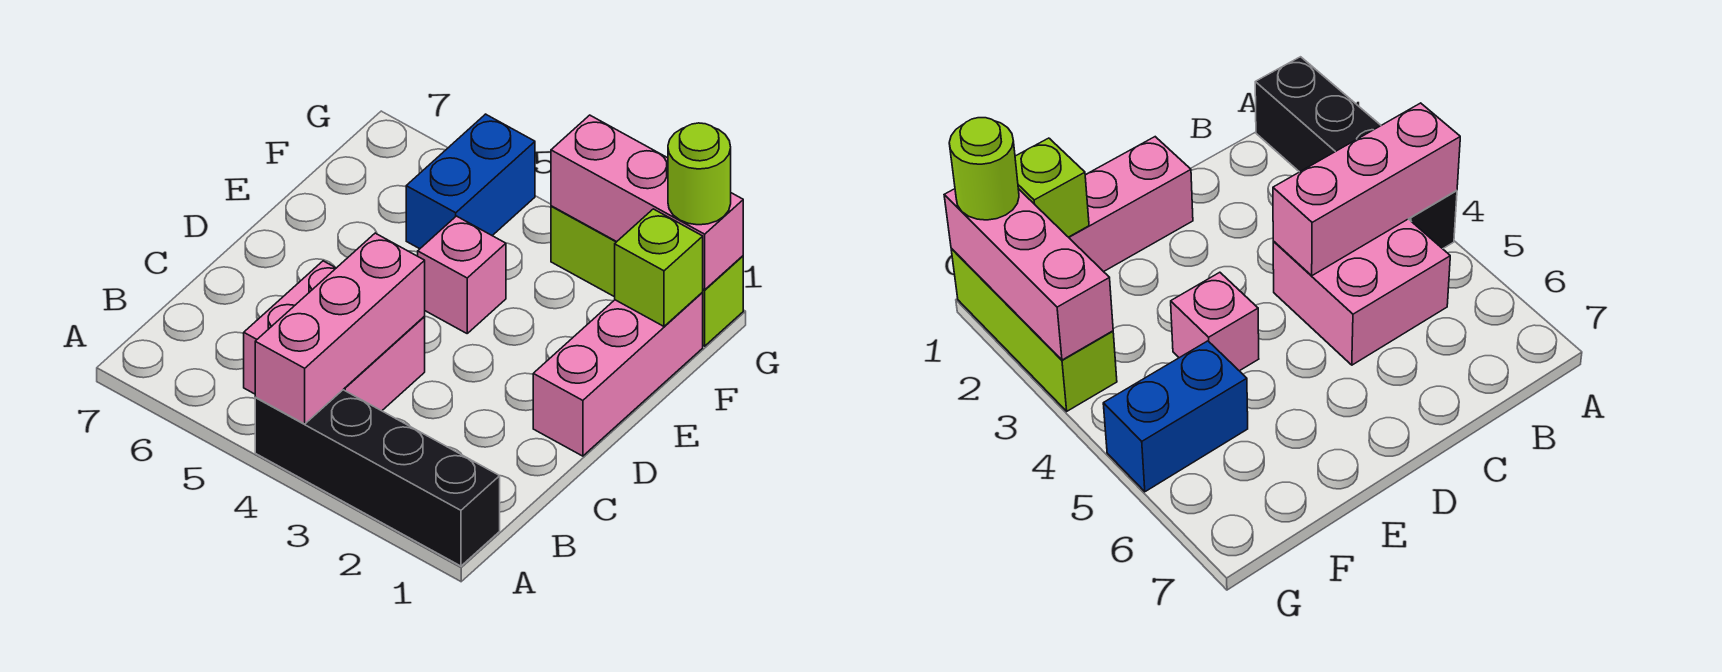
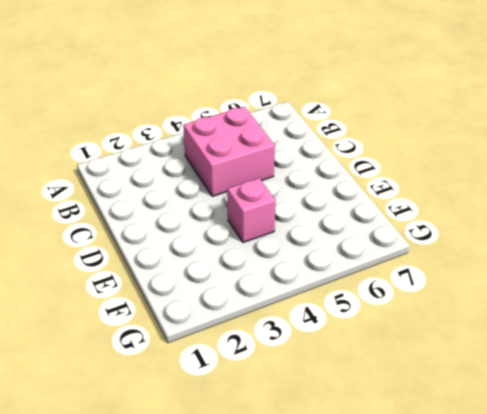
none -> black 1x4 brick [255,390,500,566]
none -> pink 1x3 brick [533,293,703,456]

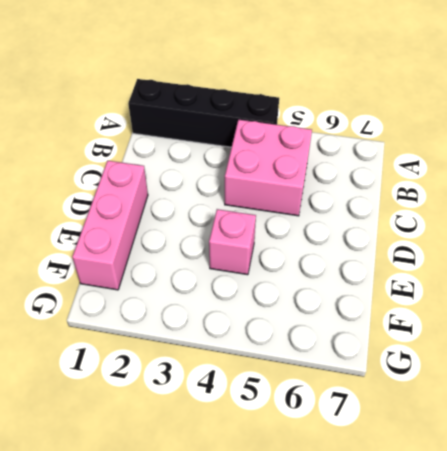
none -> blue 1x2 brick [406,114,535,249]
none -> lime 1x3 brick [551,206,743,346]

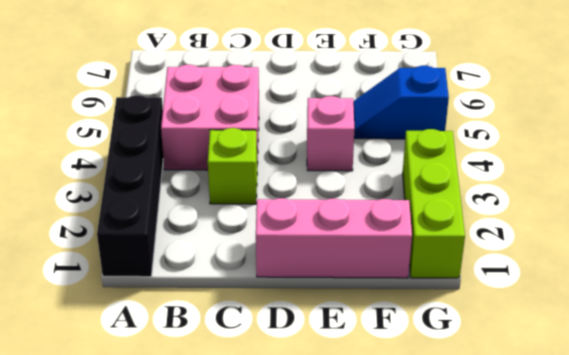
lime 1x1 brick [208,128,257,204] -> lime 1x1 brick moved to [615,209,703,326]
blue 1x2 slope [353,66,449,139] -> blue 1x2 brick [406,114,535,249]
none -> pink 1x3 brick [255,233,425,424]
none -> pink 1x3 brick [551,115,743,290]

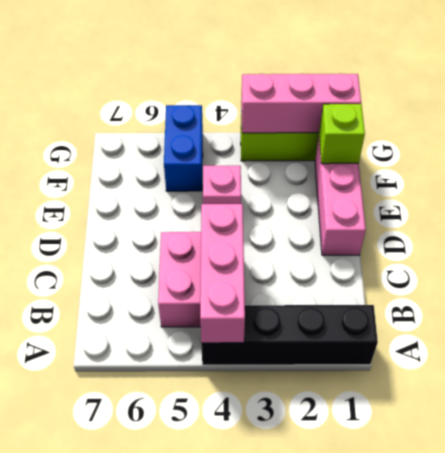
none -> lime 1x1 round brick [668,123,731,225]

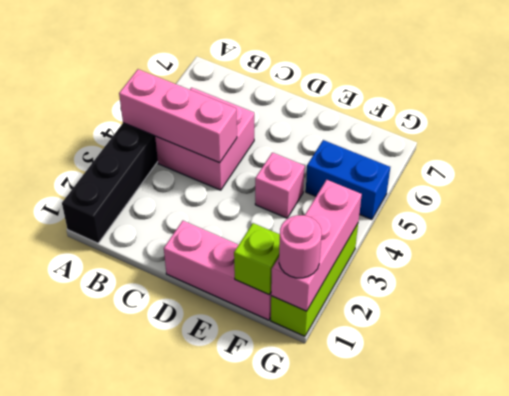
pink 1x1 round brick [279,215,322,278] -> lime 1x1 round brick [668,123,731,225]

